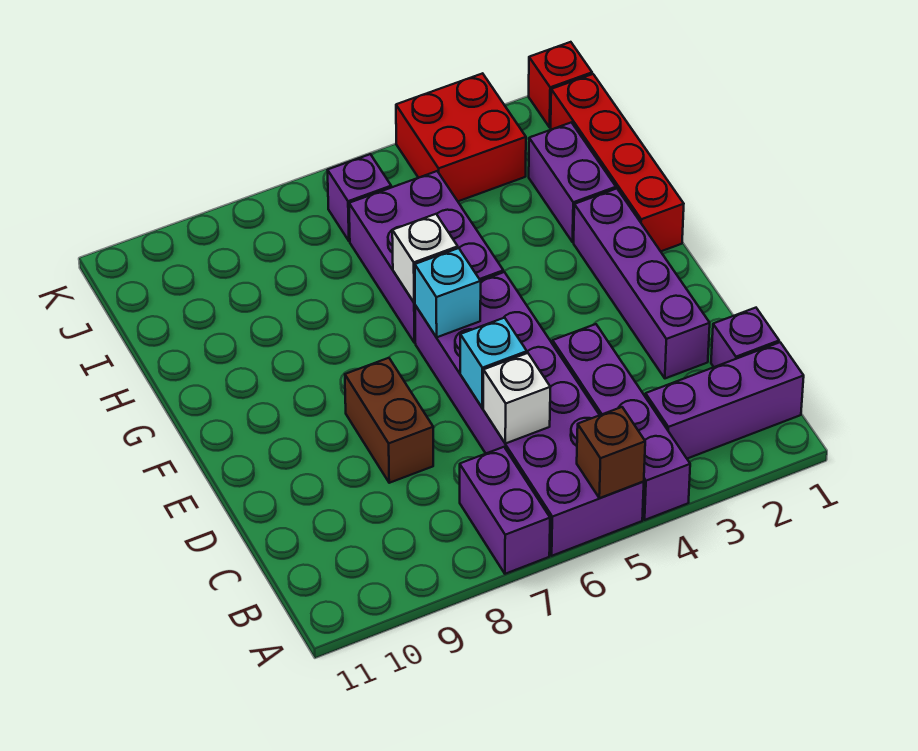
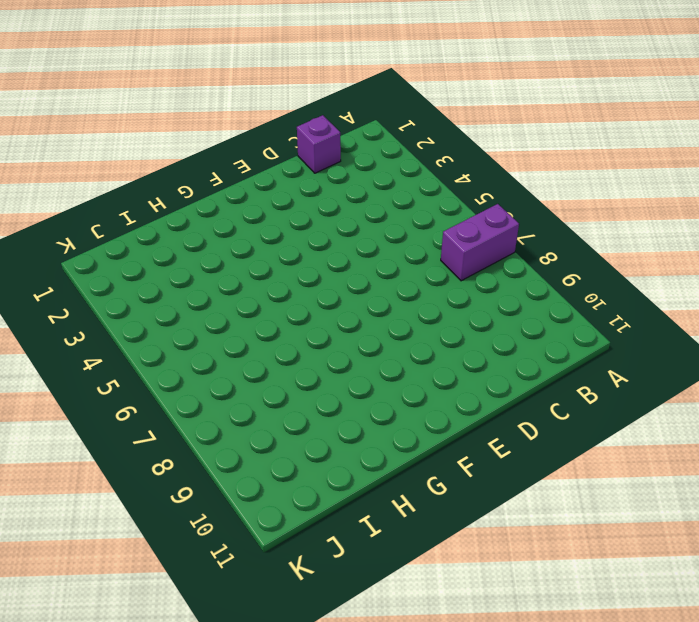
none -> purple 1x4 brick [553,324,690,520]
none -> purple 2x6 brick [415,272,644,556]
none -> purple 1x3 brick [645,342,804,459]

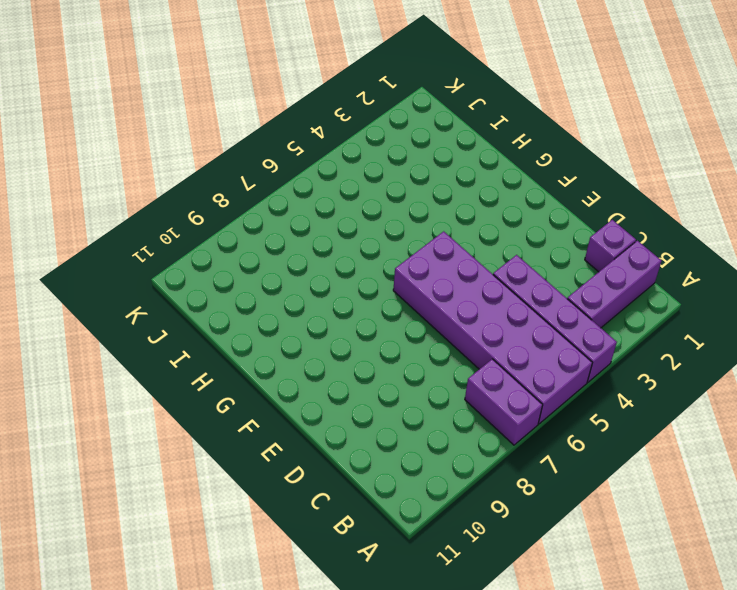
none -> purple 1x4 brick [574,189,710,378]
none -> brown 1x2 brick [345,358,433,483]
none -> red 1x4 brick [551,74,684,251]

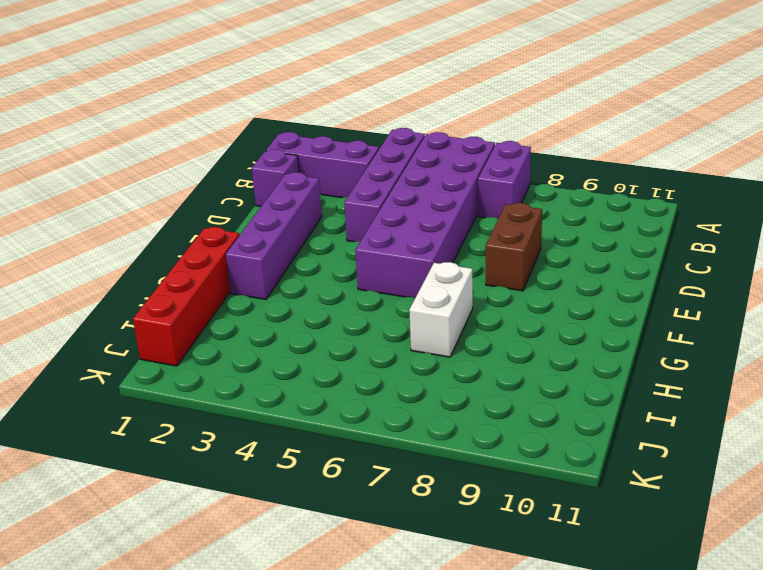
white 1x2 brick [409,262,473,357] -> none
none -> purple 2x3 brick [349,171,503,343]
none -> purple 1x2 brick [529,122,616,242]
none -> red 2x2 brick [396,73,526,201]

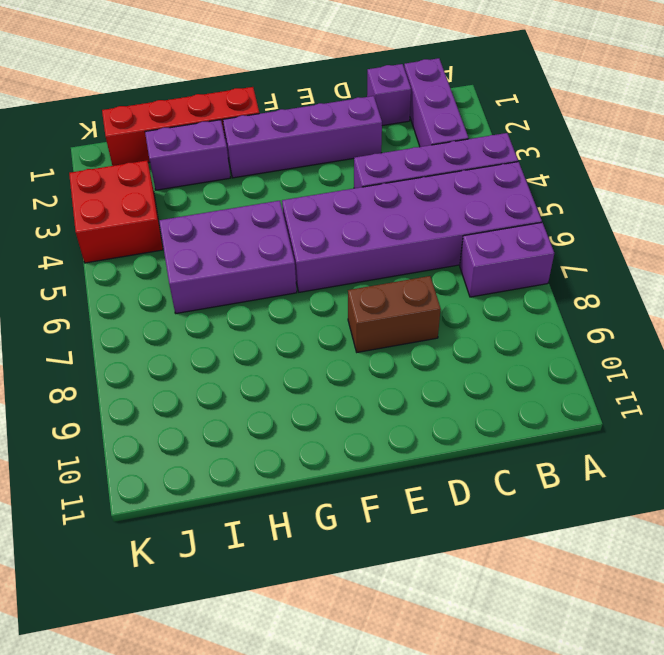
none -> purple 1x1 brick [328,154,391,241]
none -> red 1x1 brick [529,42,592,127]
none -> brown 1x1 brick [577,407,645,498]

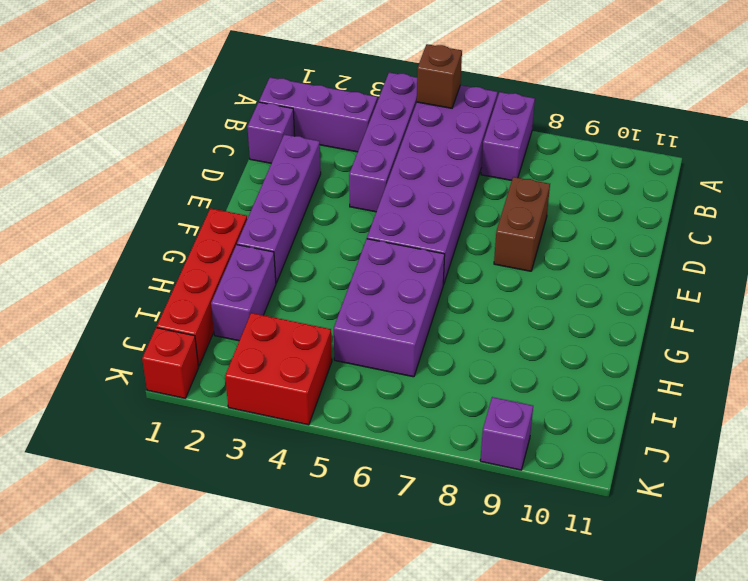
purple 1x1 brick [480,397,533,470] -> purple 1x1 brick moved to [328,154,391,241]
none -> white 1x1 brick [483,353,550,444]
none -> cyan 1x1 brick [460,318,527,408]
none -> cyan 1x1 brick [415,248,481,337]

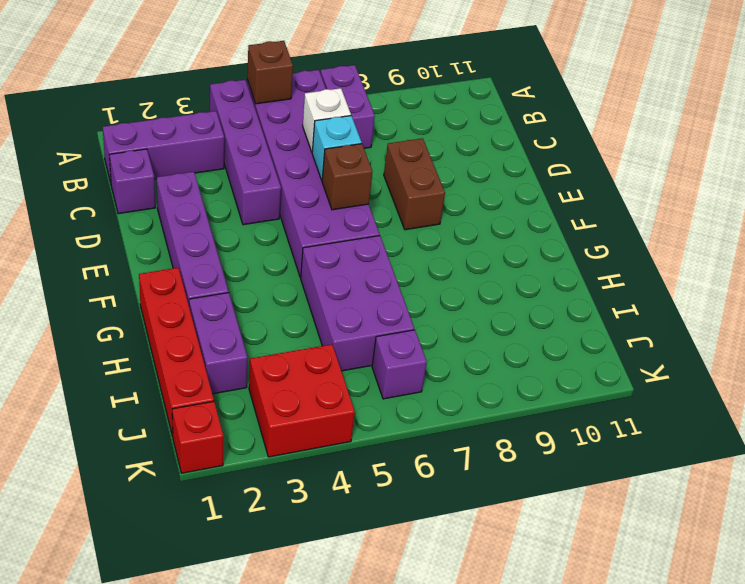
brown 1x1 brick [322,144,373,210] -> none
none -> cyan 1x1 brick [415,248,481,337]
none -> white 1x1 brick [392,214,458,303]

